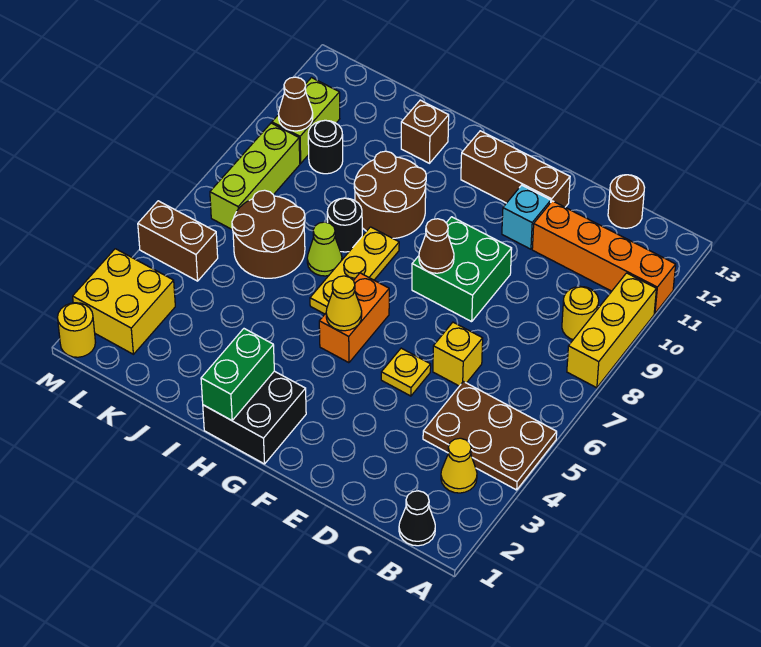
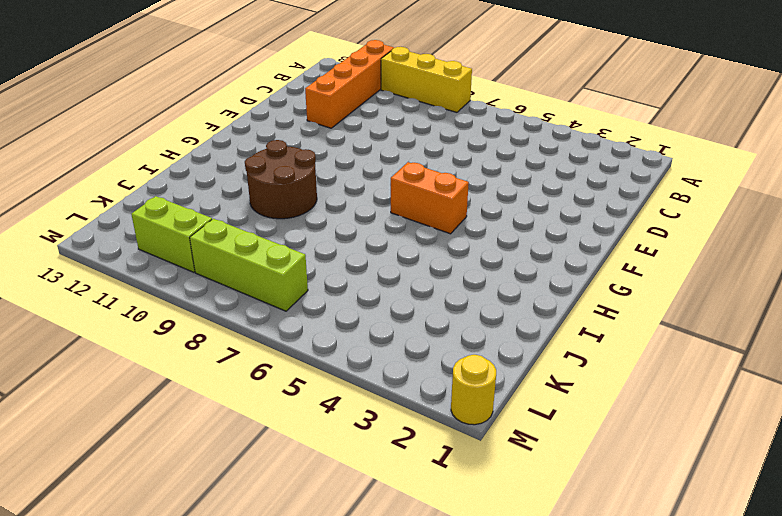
none -> brown 2x3 plate [423,382,557,490]
none -> black 1x1 cone [399,491,435,546]
none -> yellow 1x1 cone [441,438,477,493]
none -> yellow 1x1 round brick [562,286,599,340]

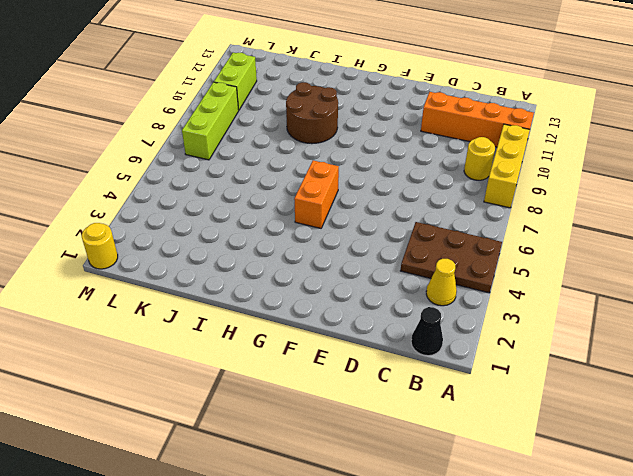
none -> brown 1x1 round brick [608,175,645,228]
none -> yellow 1x1 brick [433,322,483,386]
none -> yellow 1x1 plate [381,348,431,396]
none -> green 2x2 brick [412,217,512,322]

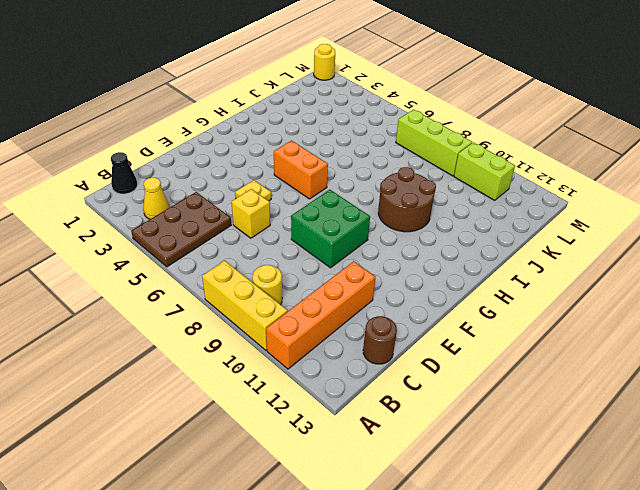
none -> cyan 1x1 brick [502,185,551,249]
none -> brown 1x3 brick [461,131,570,207]
none -> black 2x2 brick [203,371,306,464]
none -> yellow 1x3 plate [310,227,399,314]

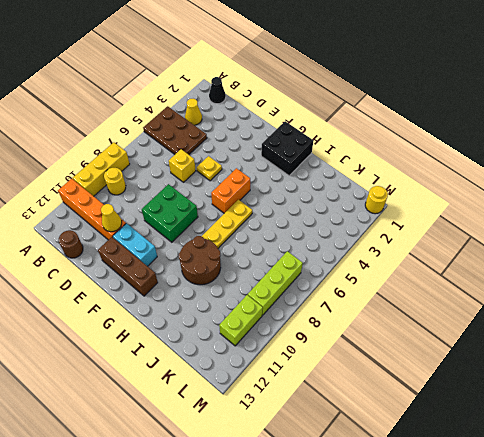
yellow 1x1 cone [101,204,122,232] -> yellow 1x1 cone moved to [326,276,362,331]
cyan 1x2 brick [113,223,157,266] -> cyan 1x1 brick [502,185,551,249]
none -> lime 1x1 cone [307,222,342,276]
none -> black 1x1 round brick [327,198,362,252]
none -> brown 1x1 brick [401,100,449,163]
none -> brown 2x2 round brick [232,190,305,278]

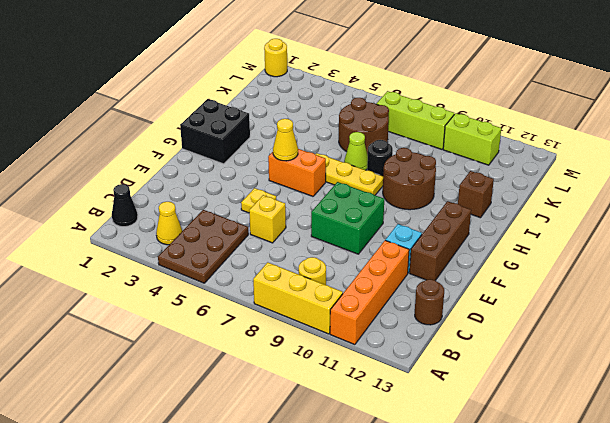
none -> black 1x1 round brick [308,120,343,174]
none -> yellow 2x2 brick [73,249,175,354]
none -> brown 1x2 brick [138,201,218,281]
none -> brown 1x1 cone [419,219,454,273]

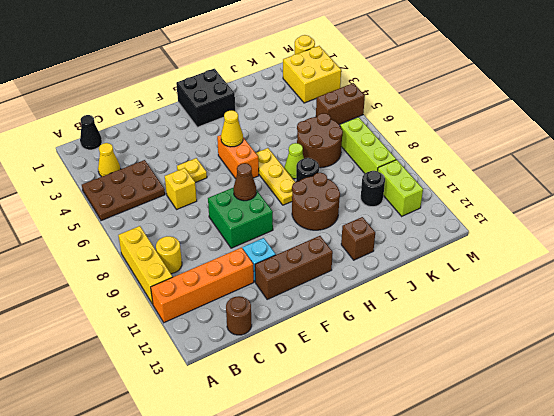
none -> green 1x2 brick [201,329,274,421]
none -> brown 1x1 cone [278,77,313,131]

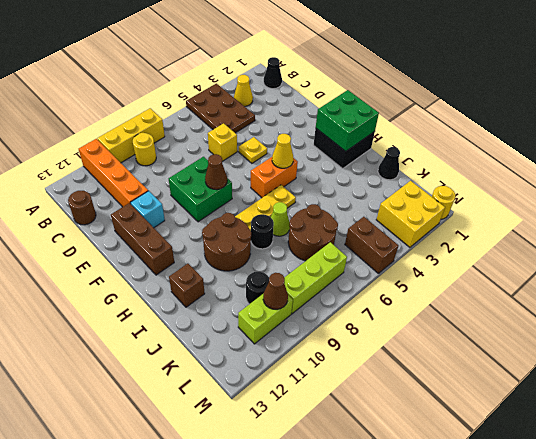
green 2x2 brick [316,90,379,151] -> green 1x2 brick [201,329,274,421]
black 1x1 cone [378,147,400,180] -> none

